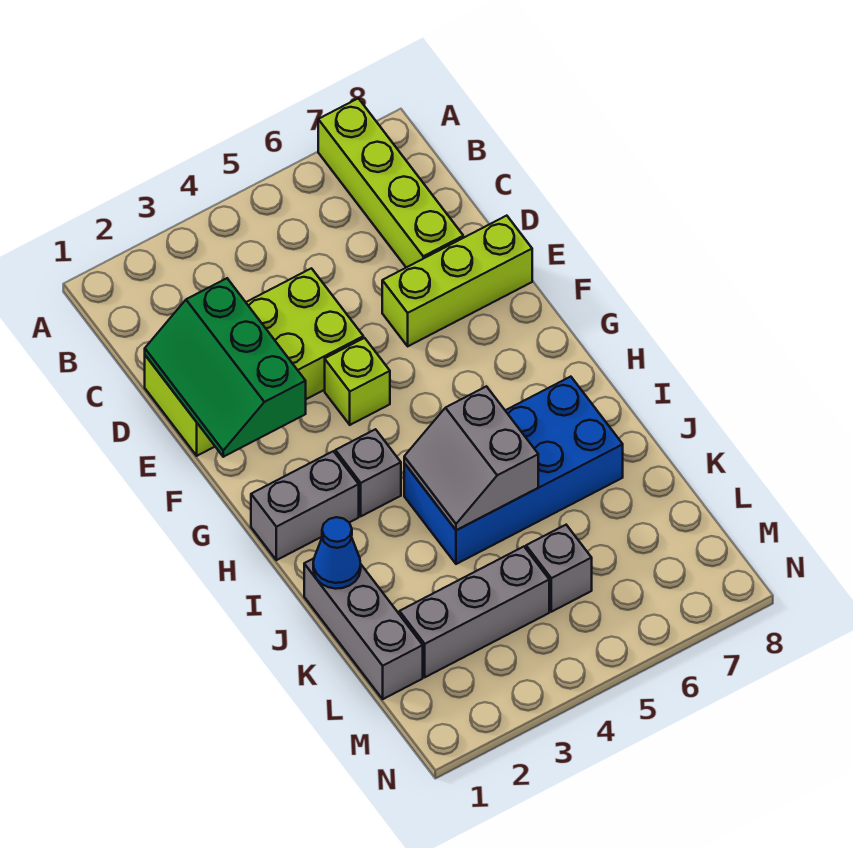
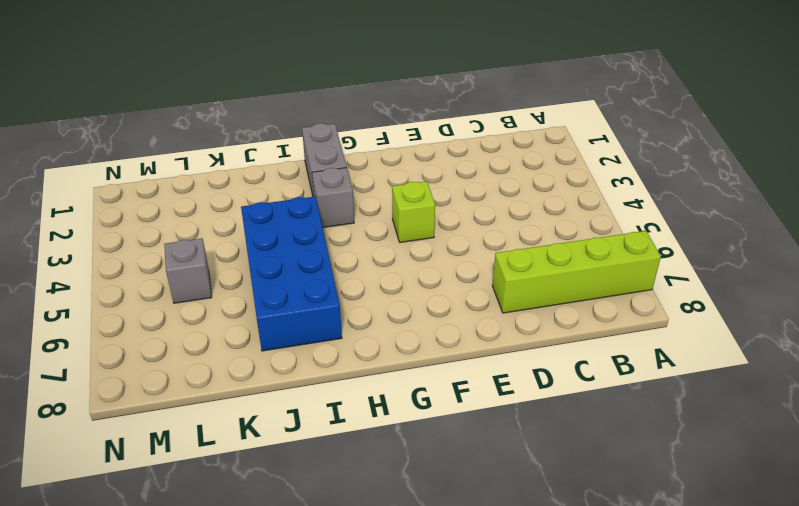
none -> lime 2x4 brick [145,268,363,456]
none -> lime 1x3 brick [382,216,532,346]
none -> grey 1x3 brick [304,558,423,699]

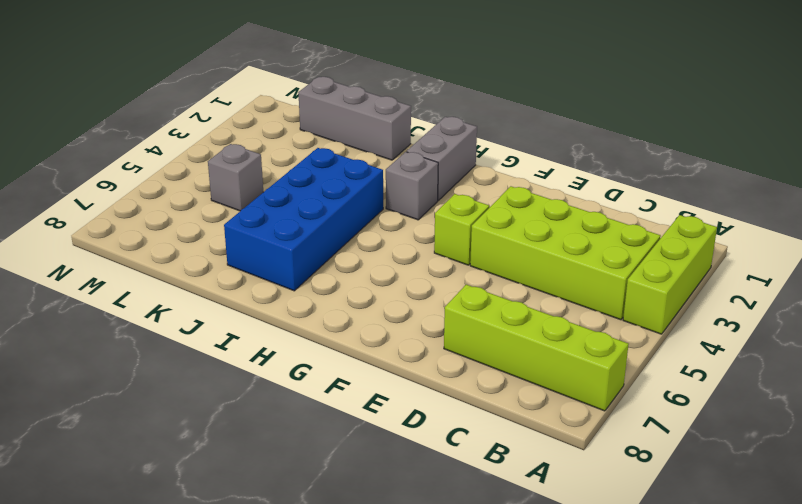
lime 1x3 brick [623,215,717,334] -> lime 1x3 brick moved to [382,216,532,346]
lime 2x4 brick [470,186,660,320] -> lime 2x4 brick turned to [145,268,363,456]
none -> grey 1x3 brick [400,547,549,677]
none -> green 2x3 slope [145,278,306,457]
none -> grey 2x2 slope [404,386,538,530]

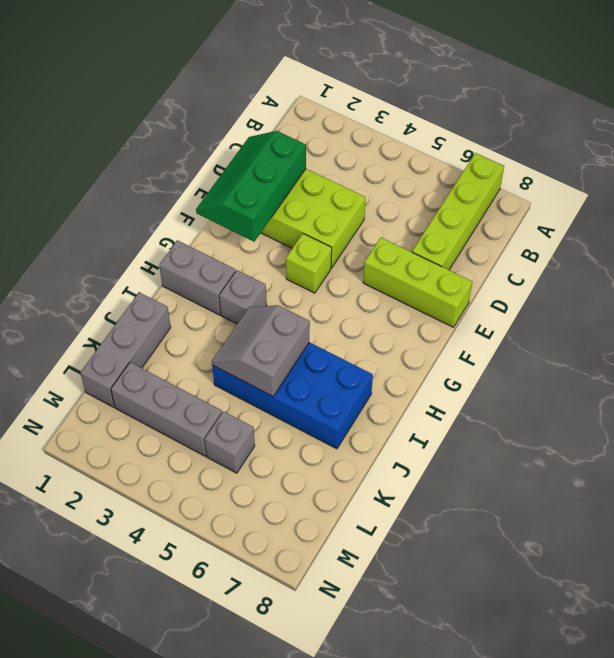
none -> blue 1x1 cone [313,517,361,589]

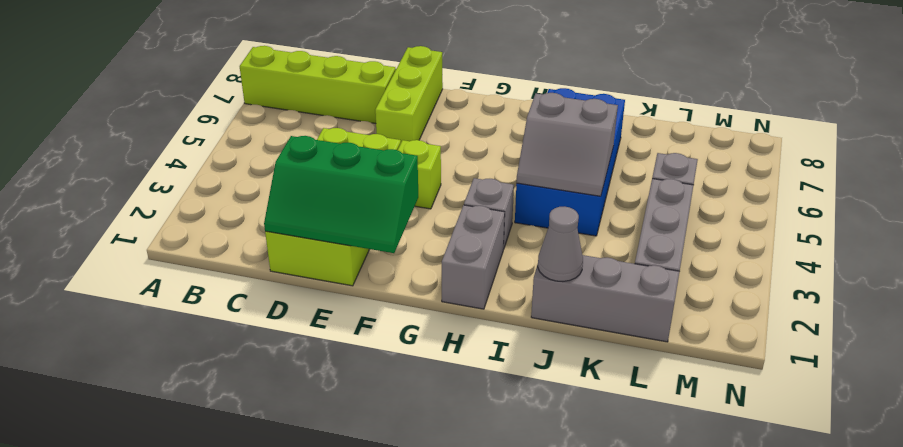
grey 1x1 cone [538,207,583,281] -> blue 1x1 cone [313,517,361,589]

